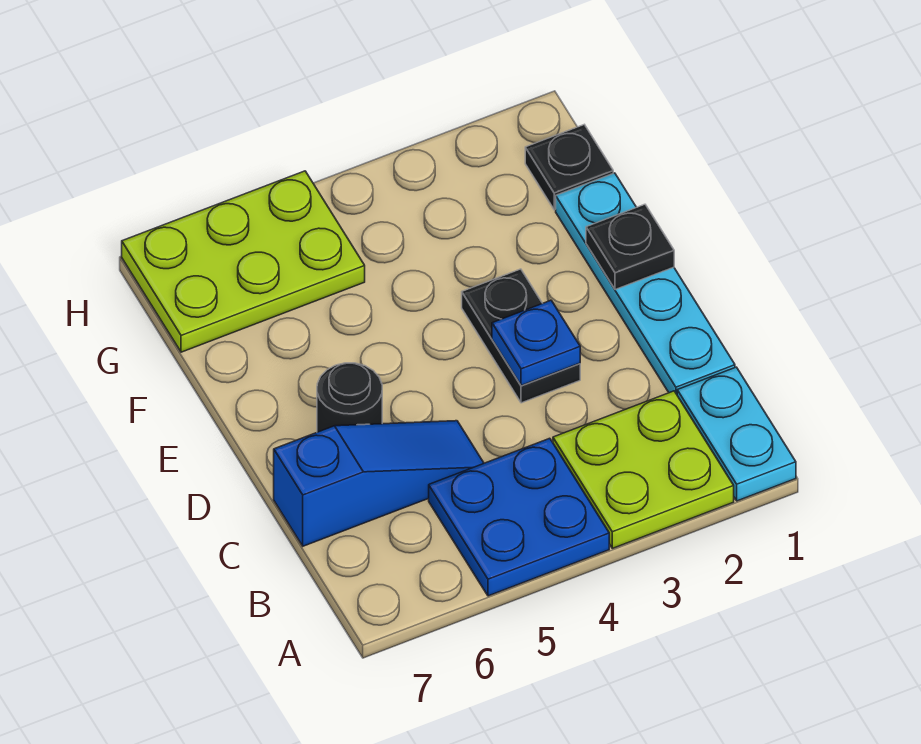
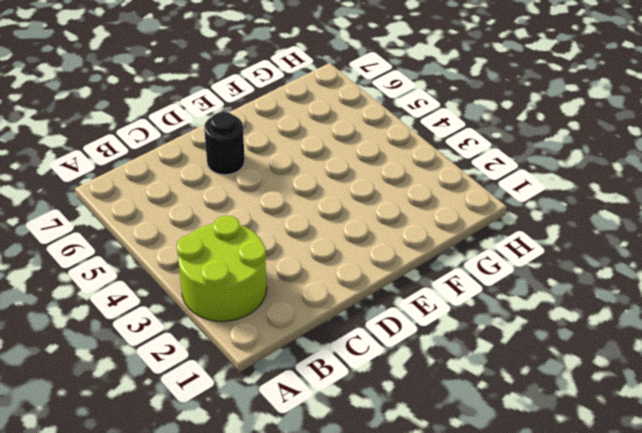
lime 2x2 round brick [177,216,267,321] -> lime 2x2 plate [553,391,734,548]
none -> cyan 1x2 plate [677,367,796,501]
none -> blue 2x2 plate [429,438,609,596]

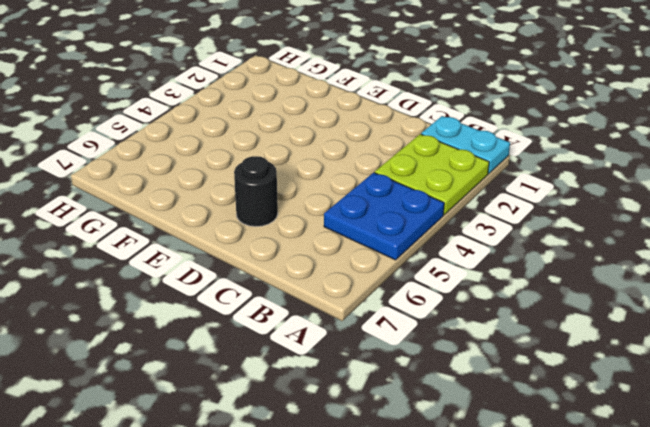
none -> cyan 1x4 plate [556,173,735,394]
none -> blue 1x3 slope [274,421,484,546]

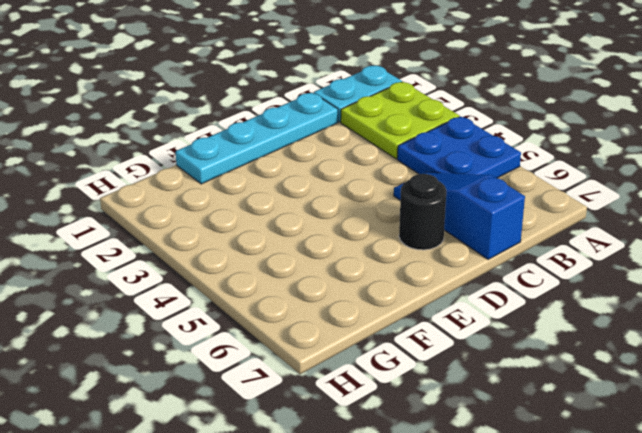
none -> black 1x2 plate [462,269,580,403]
none -> black 1x1 plate [525,125,613,210]

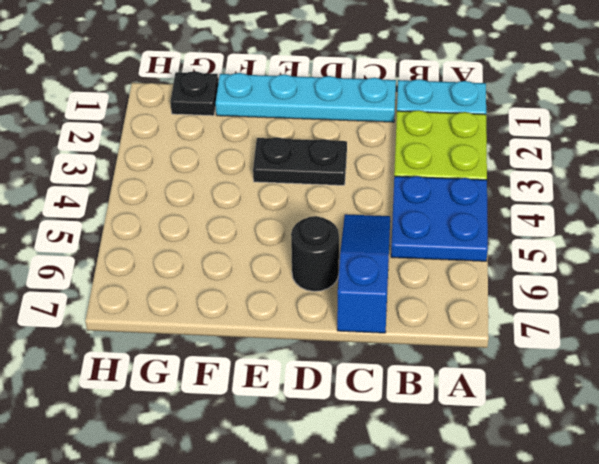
none -> lime 2x3 plate [122,171,365,352]
none -> blue 1x1 plate [492,300,580,386]

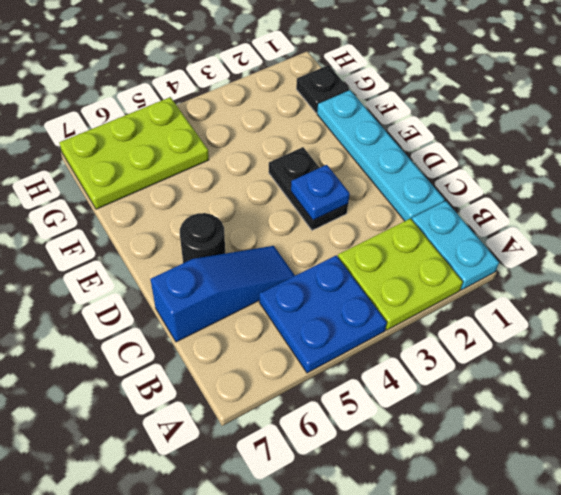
none -> black 1x1 plate [586,204,674,290]

